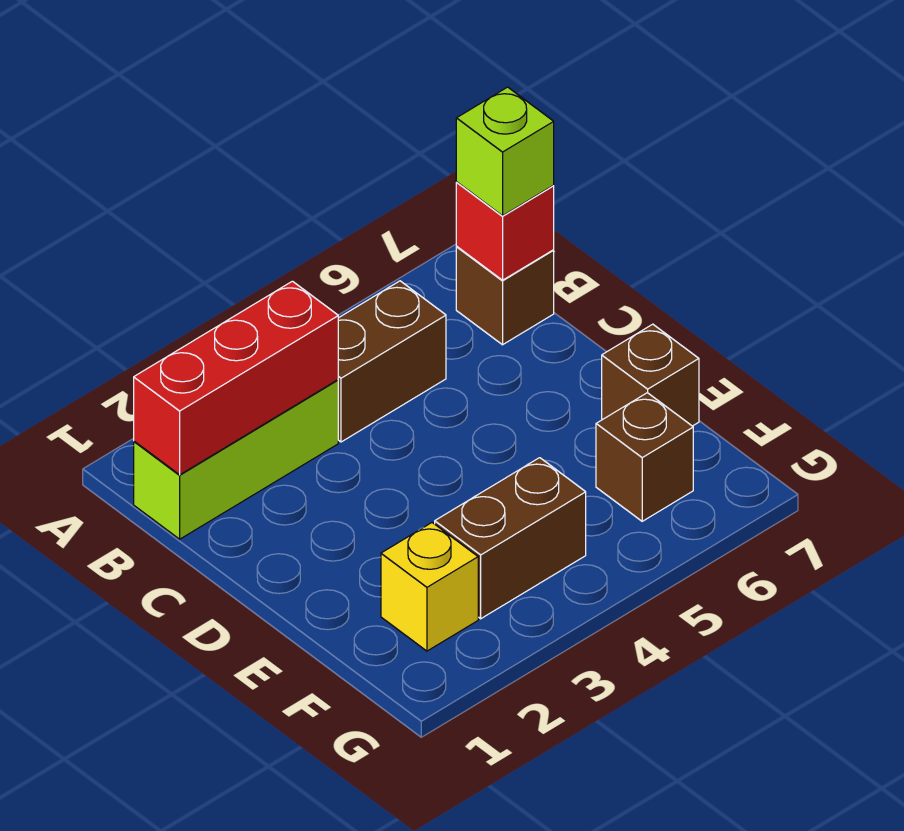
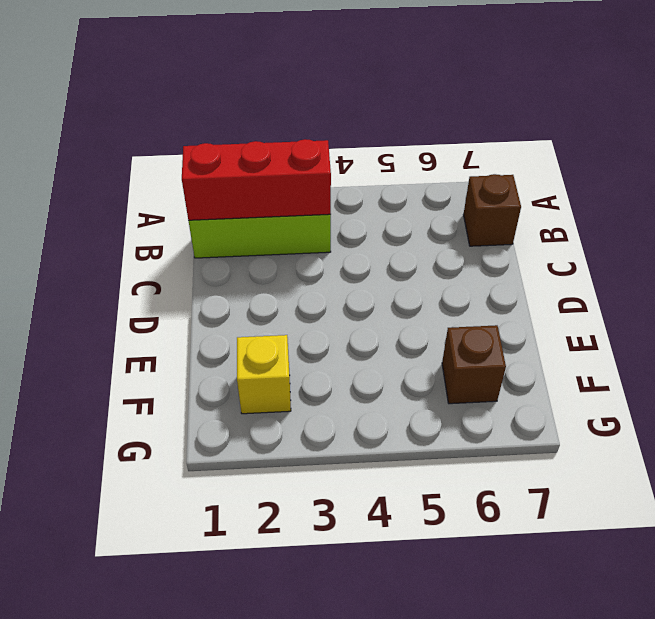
none -> brown 1x2 brick [338,281,446,442]
none -> brown 1x1 brick [602,324,699,426]

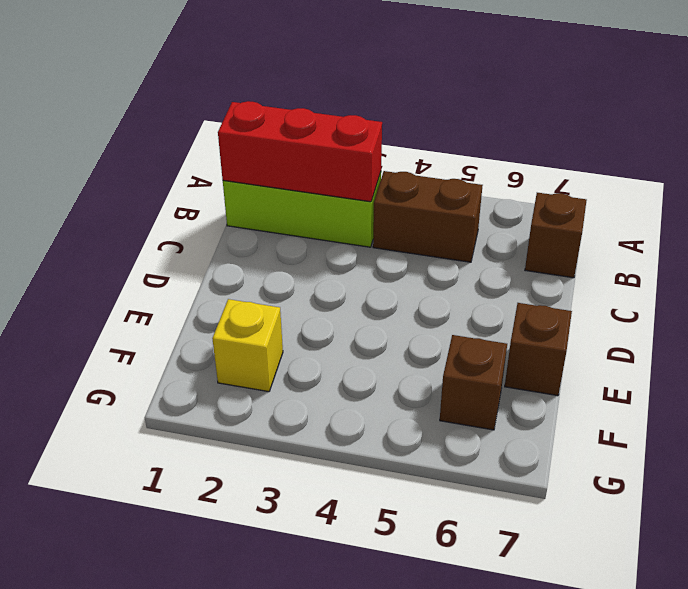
none -> brown 1x2 brick [435,458,586,619]
none -> red 1x1 brick [456,182,554,280]

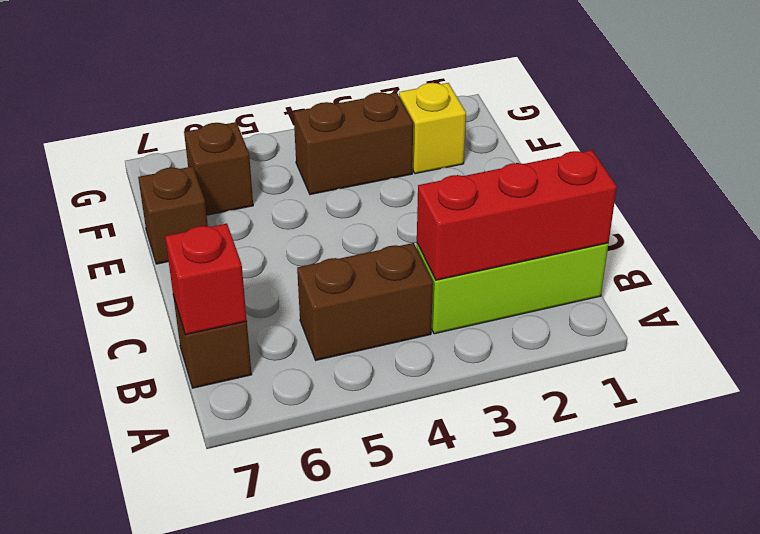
none -> lime 1x1 brick [456,87,554,216]

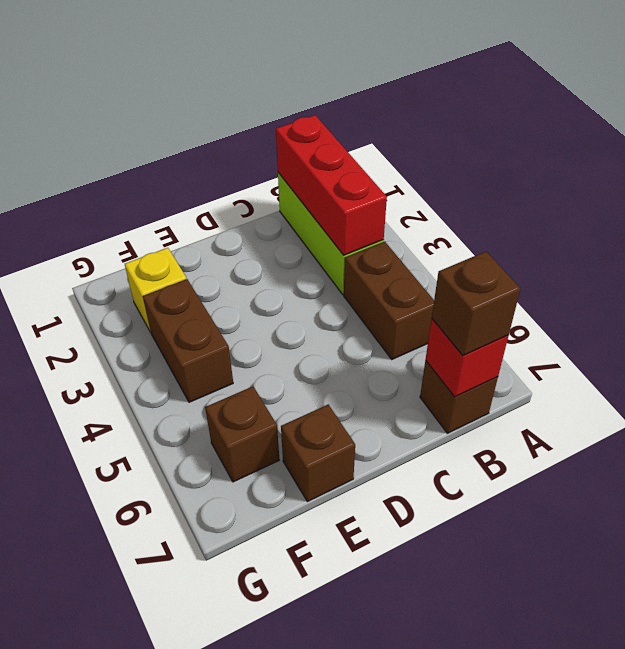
brown 1x1 brick [432,252,520,356] -> lime 1x1 brick [456,87,554,216]

